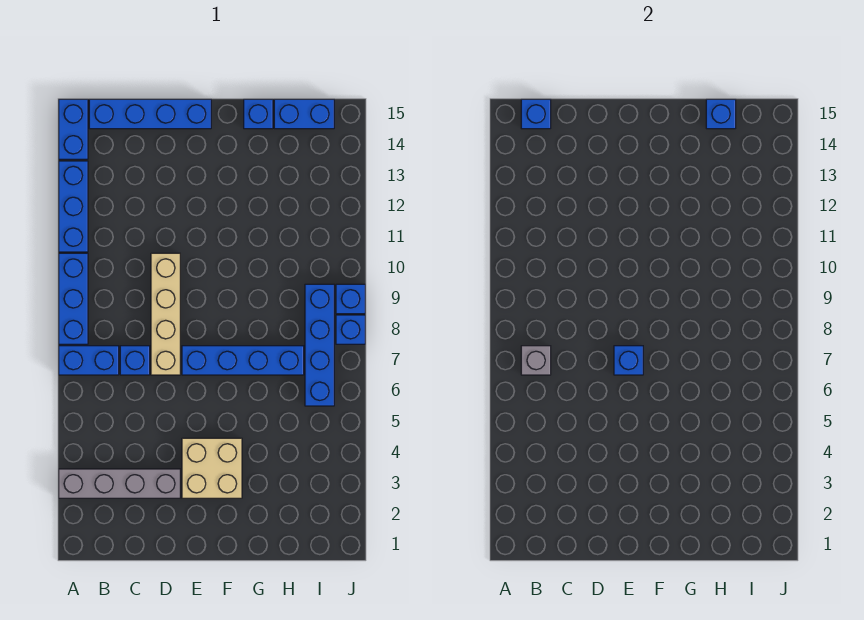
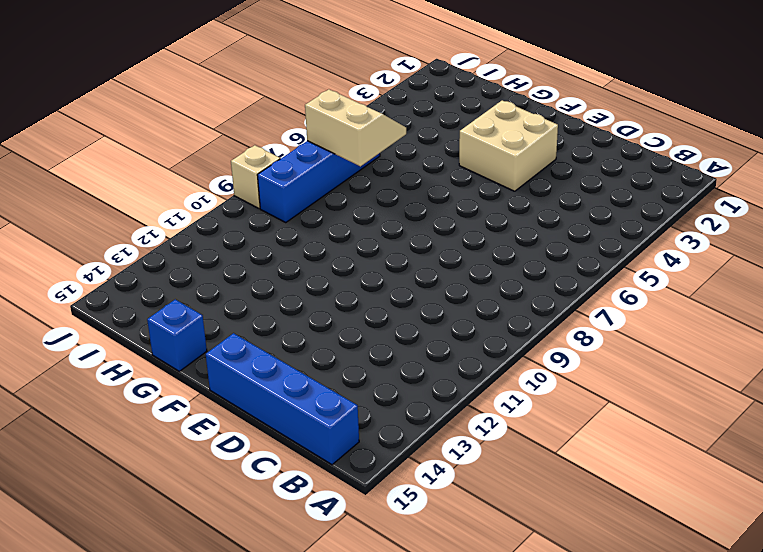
tan 2x2 slope [305,89,406,166] -> none
tan 1x1 brick [231,145,280,208] -> blue 1x1 brick [336,284,365,314]
none -> grey 1x4 brick [59,469,180,498]
none -> blue 1x2 brick [59,346,119,375]
none -> blue 1x3 brick [59,253,88,344]

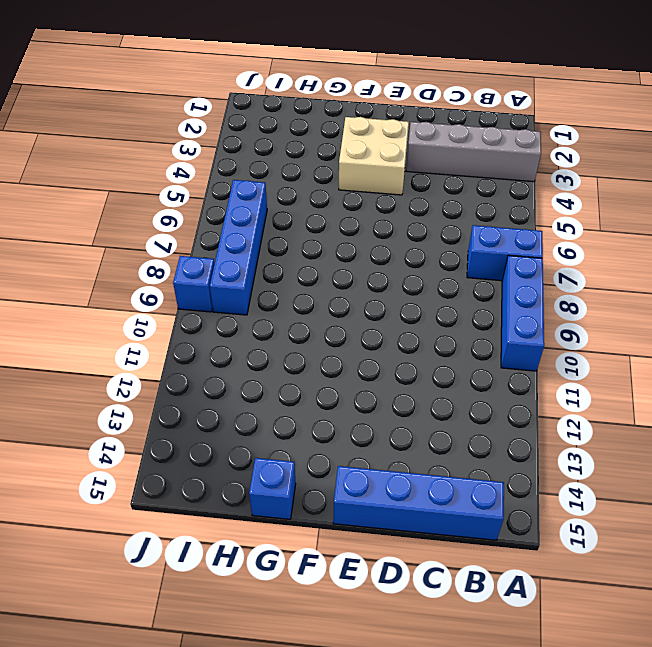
none -> blue 1x3 brick [59,161,88,252]
none -> blue 1x2 brick [59,99,88,159]
none -> blue 1x1 brick [120,346,150,375]

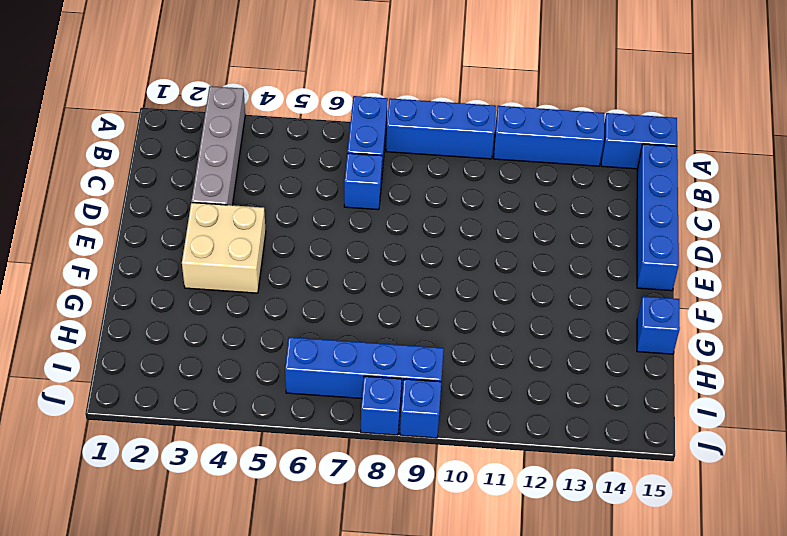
none -> tan 1x4 brick [151,253,180,375]
none -> blue 1x4 brick [182,346,304,375]
none -> blue 1x2 brick [274,99,334,129]

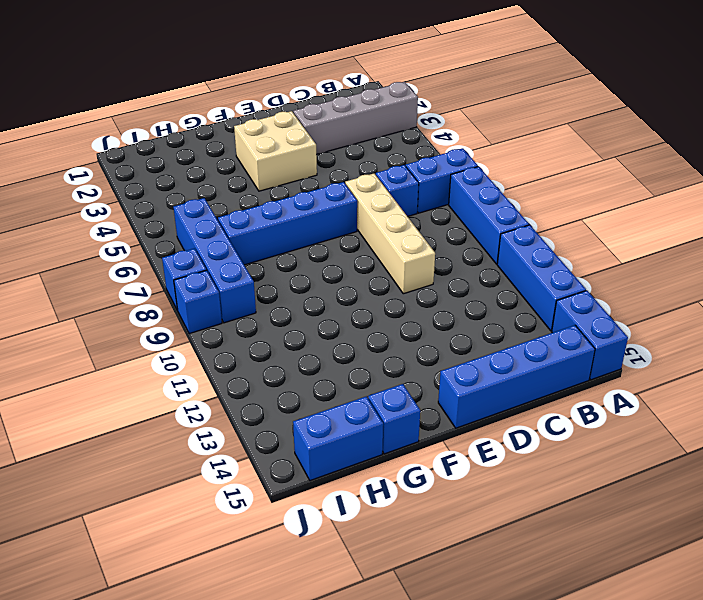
none -> grey 1x1 brick [521,346,551,375]
none -> blue 1x1 brick [521,99,551,129]
none -> blue 1x1 brick [614,346,643,375]

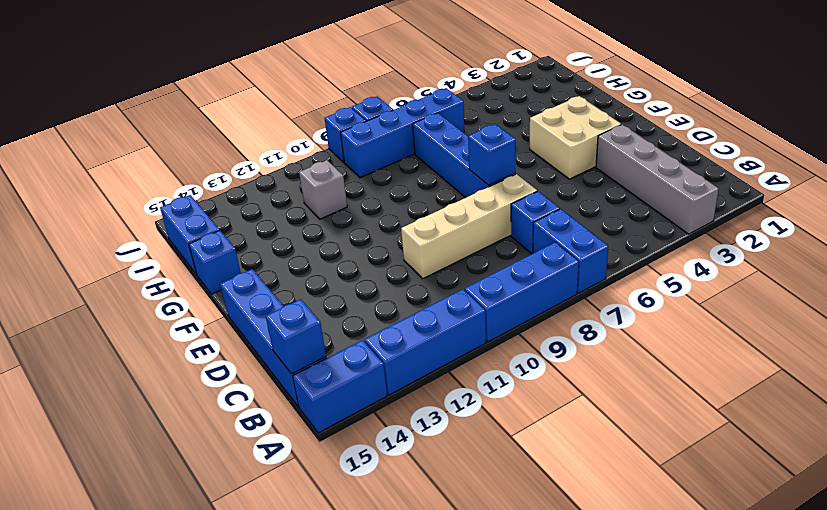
grey 1x1 brick [299,160,347,219] -> grey 1x1 brick moved to [521,346,551,375]
none -> blue 1x1 brick [706,99,736,129]

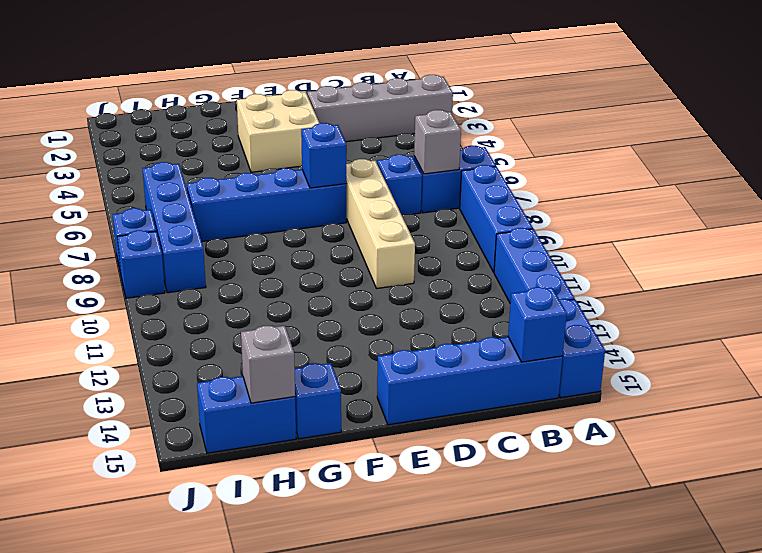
grey 1x1 brick [241,326,295,403] -> blue 1x1 brick [706,99,736,129]

